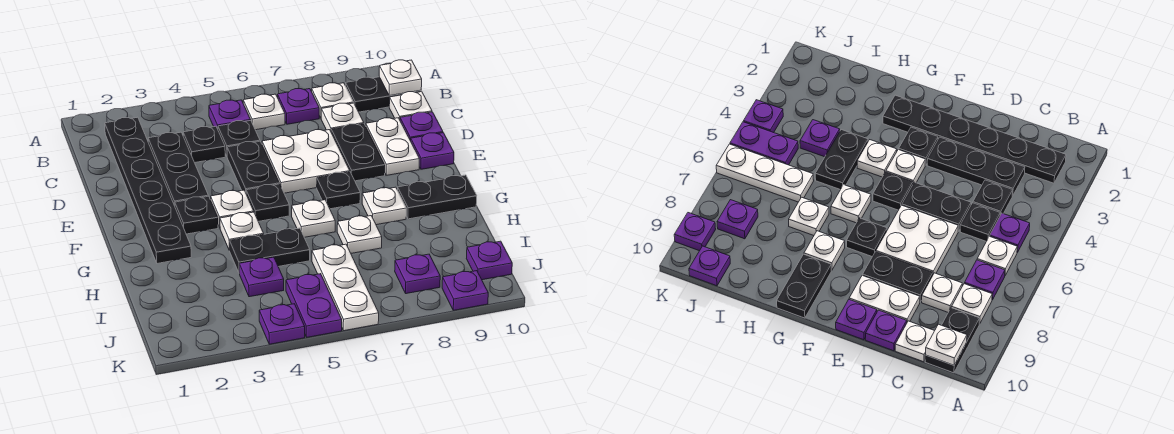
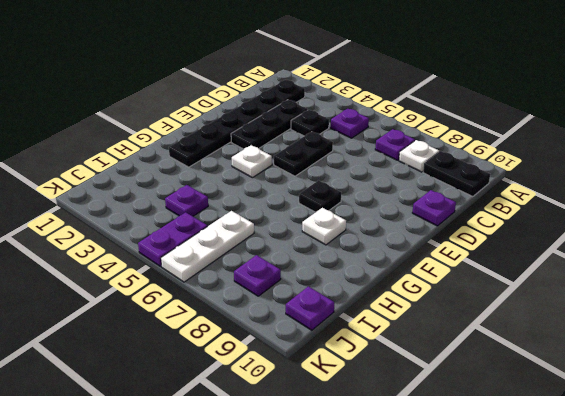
none -> white 1x1 plate [243,94,285,130]
none -> black 1x1 plate [218,121,260,156]
none -> white 1x1 plate [321,103,364,131]
none -> white 1x1 plate [389,92,432,119]

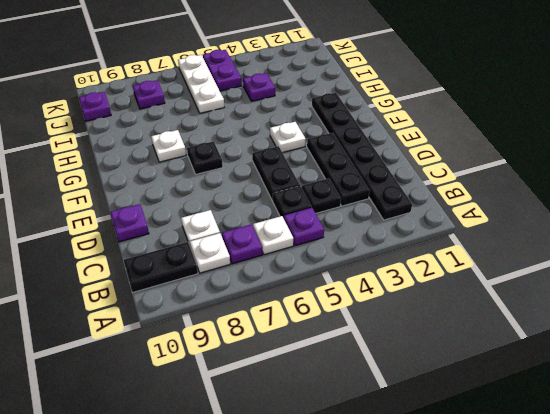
none -> white 1x1 plate [389,92,432,119]
none -> white 2x2 plate [262,130,350,193]
none -> black 1x2 plate [331,124,385,181]
none -> white 1x2 plate [366,118,419,175]

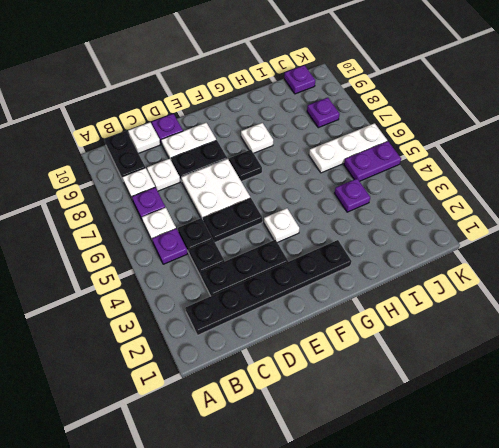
none -> purple 1x1 plate [411,133,454,169]
none -> black 1x1 plate [175,196,218,234]
none -> black 1x1 plate [246,184,289,221]
none -> white 1x1 plate [220,212,264,250]

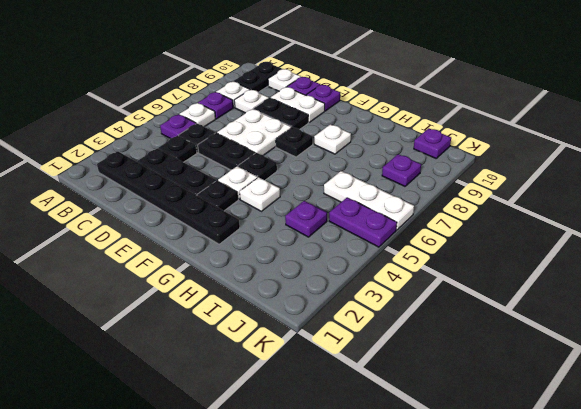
none -> white 1x1 plate [292,200,335,237]
none -> black 1x2 plate [398,175,477,219]
none -> black 1x2 plate [229,228,310,272]
none -> white 1x1 plate [337,216,382,253]

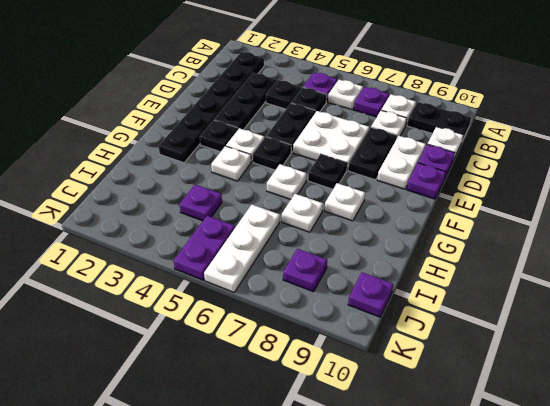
none -> black 1x2 plate [398,175,477,219]
none -> black 1x2 plate [229,228,310,272]
none -> purple 1x1 plate [259,304,305,344]
none -> purple 1x1 plate [442,271,488,310]

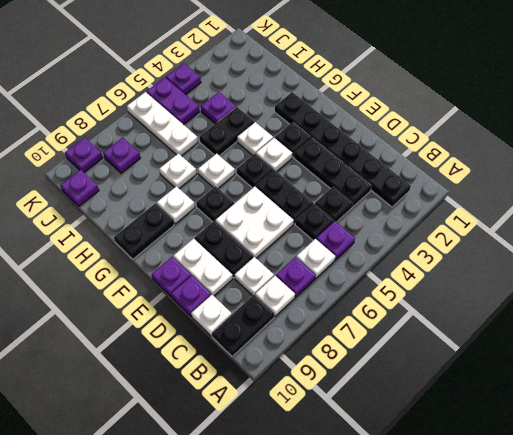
none -> white 1x1 plate [379,60,422,96]

